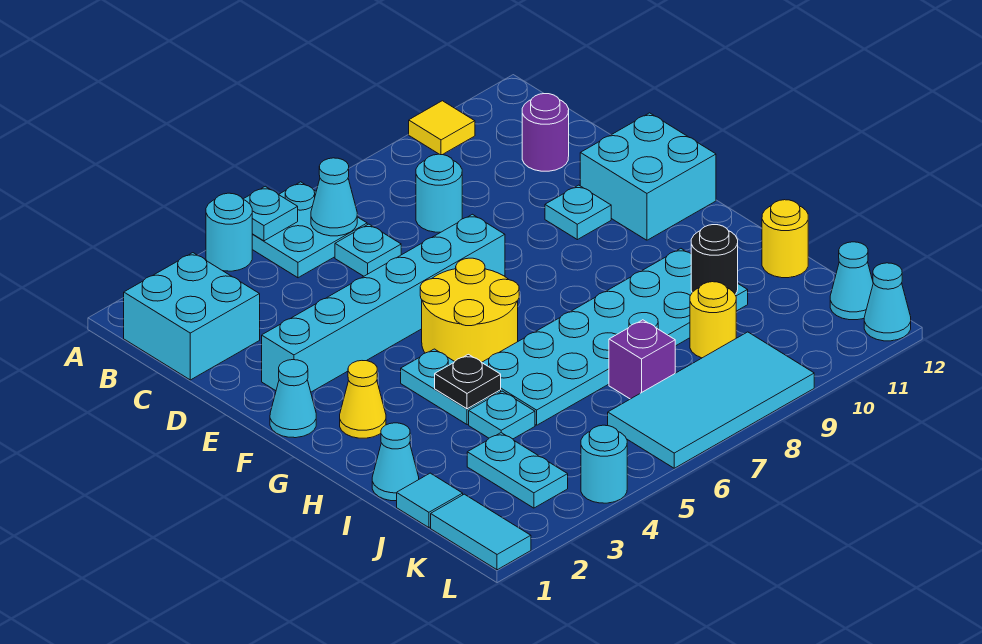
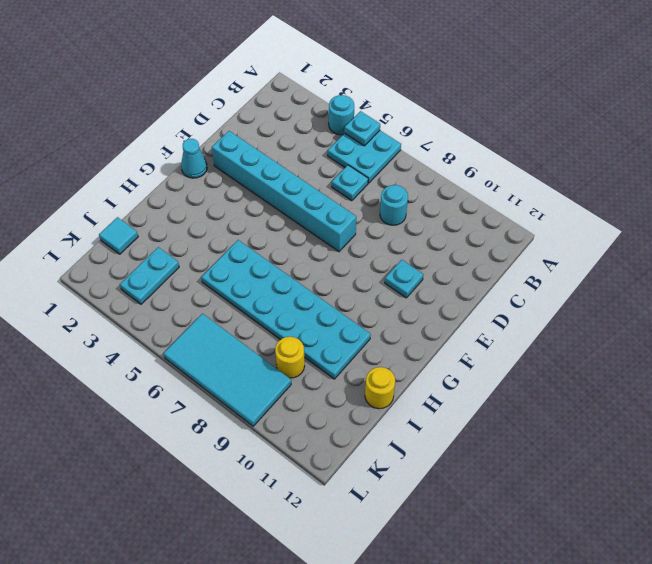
none -> yellow 1x1 tile [409,101,475,155]
none -> cyan 2x2 brick [124,253,260,380]
none -> purple 1x1 round brick [522,94,569,171]
none -> cyan 2x2 brick [580,113,716,240]

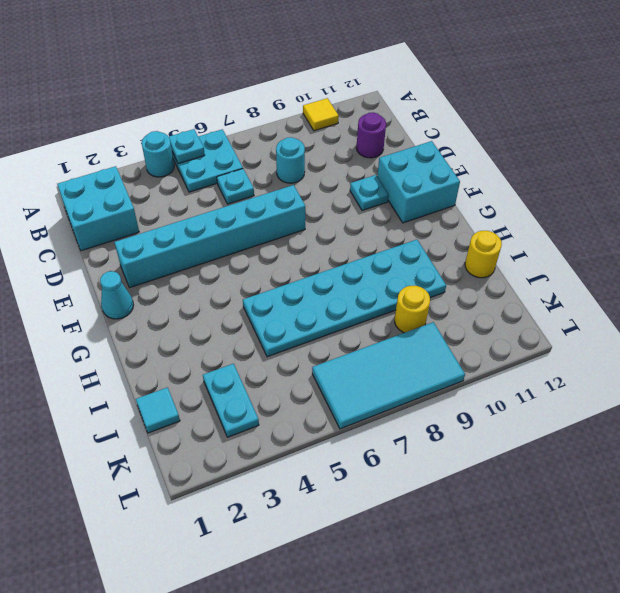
none -> yellow 2x2 round brick [420,258,519,362]
none -> yellow 1x1 cone [340,361,386,438]
none -> cyan 1x2 plate [401,349,501,425]
none -> cyan 1x1 cone [372,423,419,501]

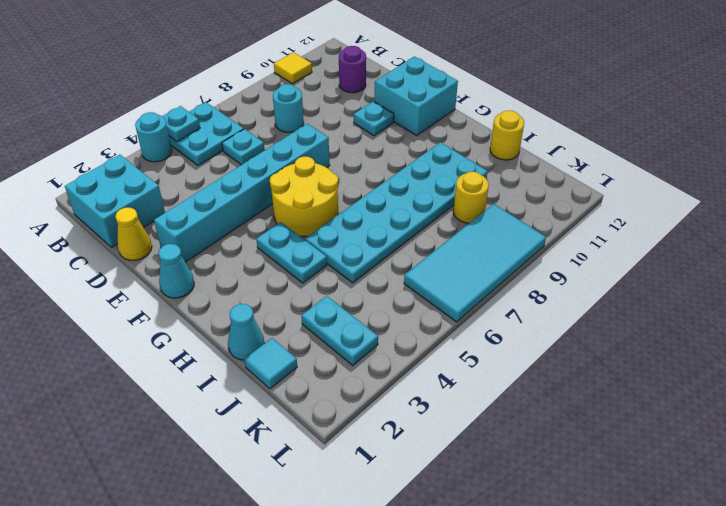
yellow 1x1 cone [115,208,152,260] -> yellow 1x1 cone moved to [340,361,386,438]
none -> cyan 1x1 plate [469,391,535,439]
none -> purple 1x1 brick [609,320,675,399]
none -> cyan 1x2 tile [431,494,531,570]
none -> cyan 1x1 cone [830,242,873,320]

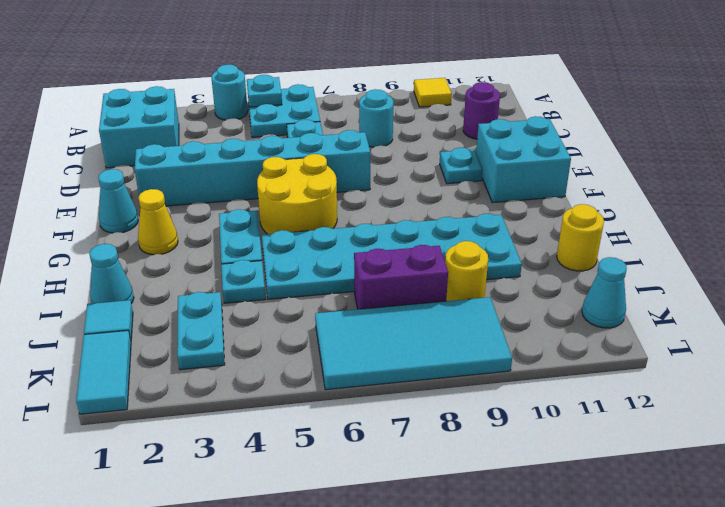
purple 1x2 brick [354,245,448,309] -> purple 1x1 brick [609,320,675,399]
none -> cyan 1x1 round brick [581,425,627,503]
none -> cyan 1x1 cone [864,263,911,341]
none -> cyan 1x1 cone [311,158,357,236]
none -> black 1x1 plate [435,354,501,409]

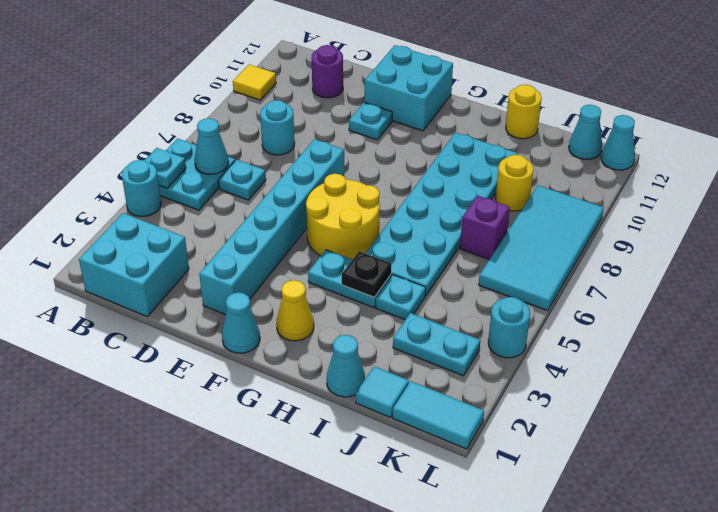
none -> black 1x1 round brick [691,225,738,294]

